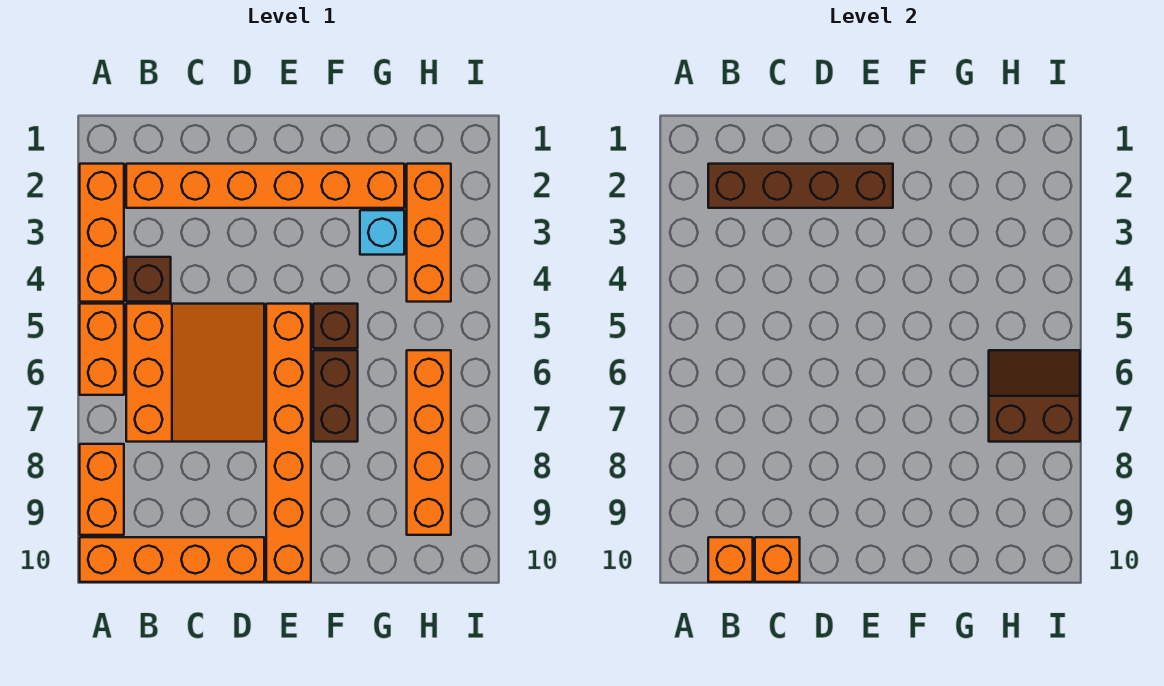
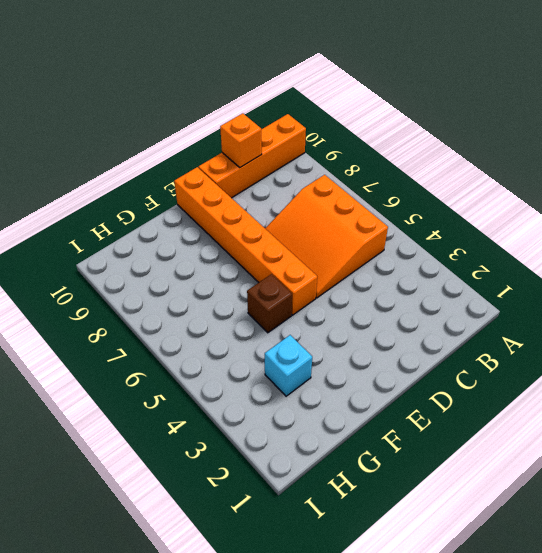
none -> orange 1x3 brick [80,164,124,302]
none -> orange 1x2 brick [80,304,124,395]
none -> orange 1x2 brick [80,444,124,535]

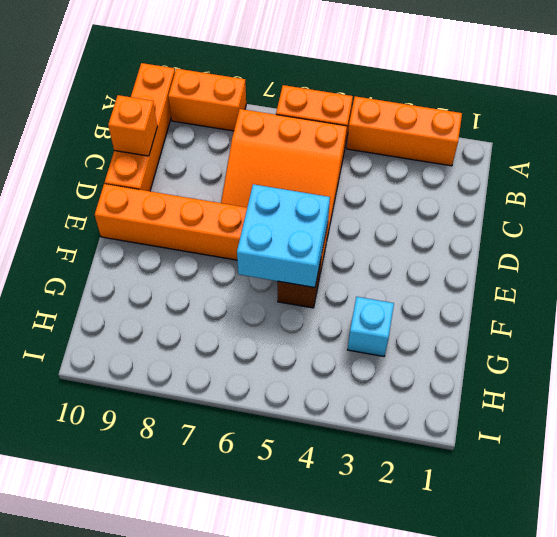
cyan 2x2 brick [237,184,330,288] -> none
none -> orange 1x6 brick [126,164,404,208]
none -> brown 1x1 brick [126,257,171,302]
none -> brown 1x2 brick [313,350,358,442]

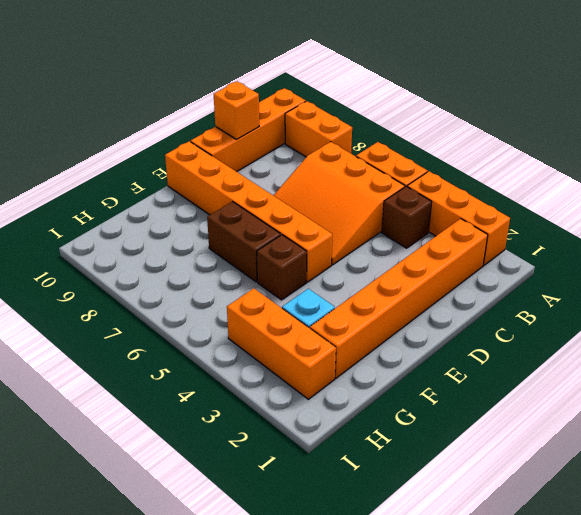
none -> orange 1x4 brick [407,350,451,535]
none -> brown 1x4 brick [708,164,893,208]
none -> orange 1x1 brick [708,537,753,582]

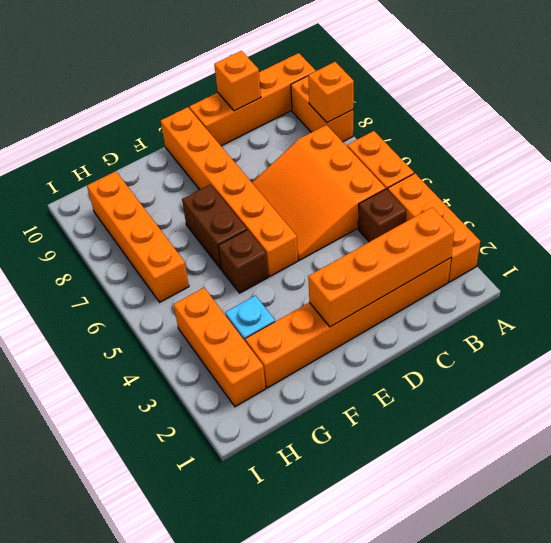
orange 1x1 brick [308,62,354,123] -> orange 1x1 brick moved to [708,537,753,582]
orange 1x4 brick [308,207,454,327] -> brown 1x4 brick [708,164,893,208]
none -> brown 2x2 slope [989,350,1080,442]

